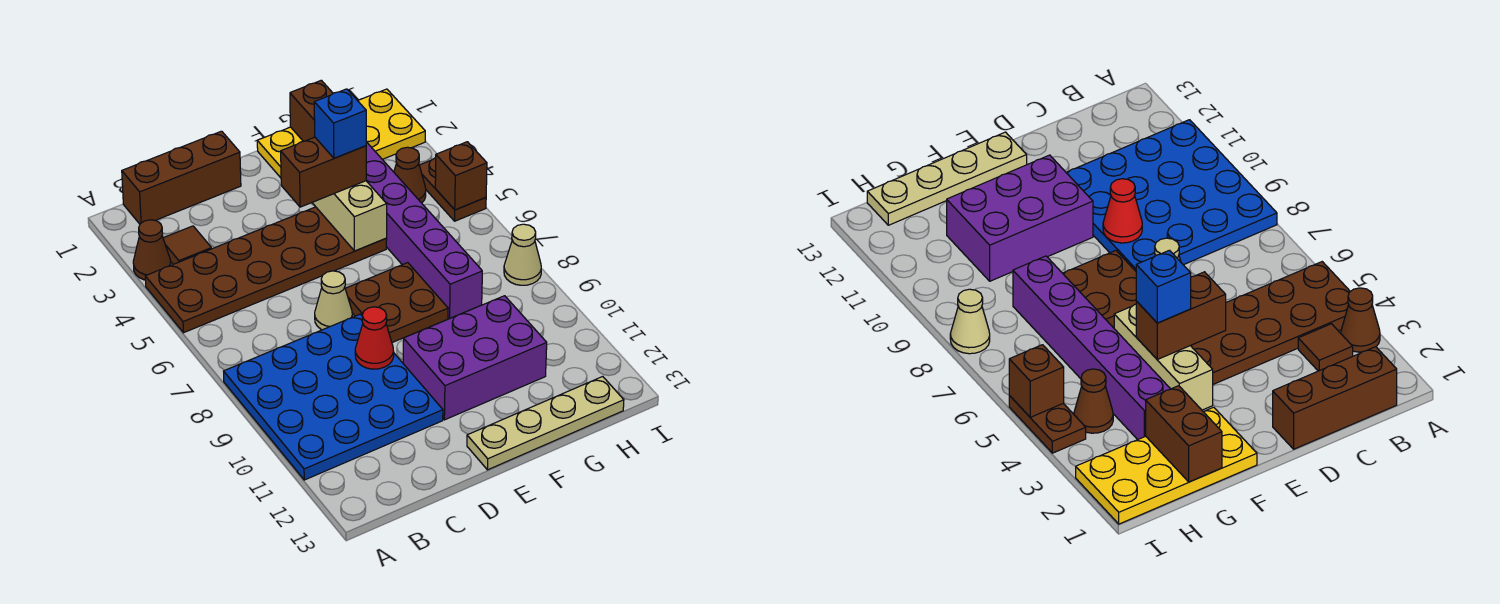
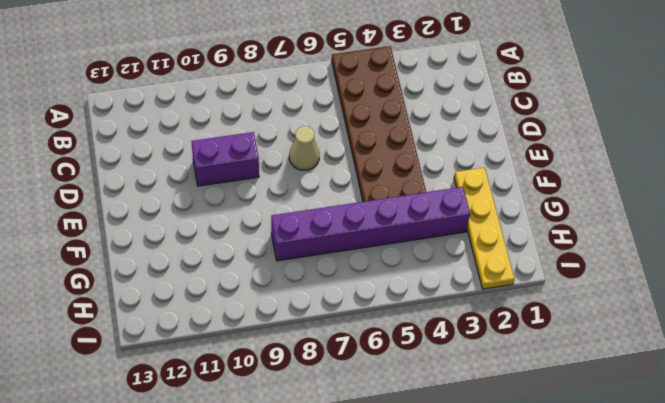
purple 1x2 brick [191,132,259,186] -> blue 4x4 plate [224,314,443,480]
yellow 1x4 plate [454,168,514,289] -> yellow 2x4 plate [257,89,425,178]
none -> brown 1x1 cone [133,220,171,280]
none -> brown 1x3 brick [122,131,241,224]
none -> brown 1x1 tile [163,226,212,264]

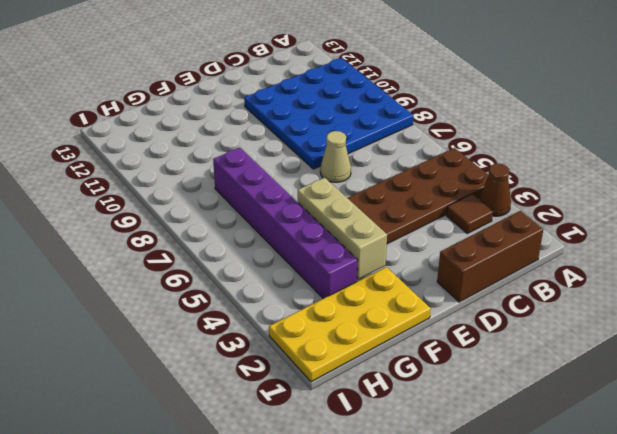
none -> brown 2x2 plate [345,263,448,343]
none -> purple 2x3 brick [403,296,547,420]
none -> tan 1x4 plate [467,377,624,470]

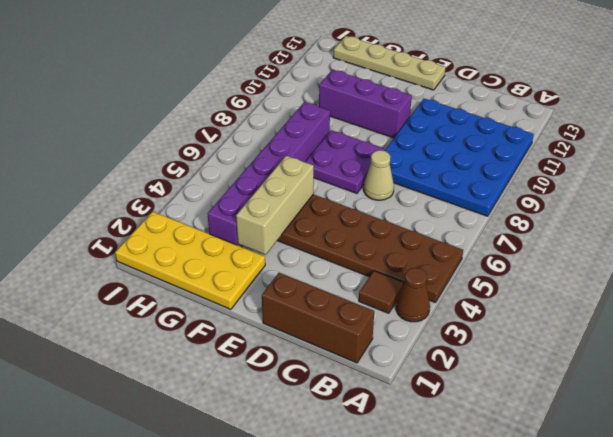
purple 2x2 plate [305,130,384,193] -> brown 2x2 plate [345,263,448,343]
purple 1x3 brick [319,70,412,138] -> purple 2x3 brick [403,296,547,420]
none -> brown 1x1 cone [394,147,426,203]
none -> brown 1x2 plate [419,158,486,221]
none -> tan 1x1 cone [504,224,541,285]

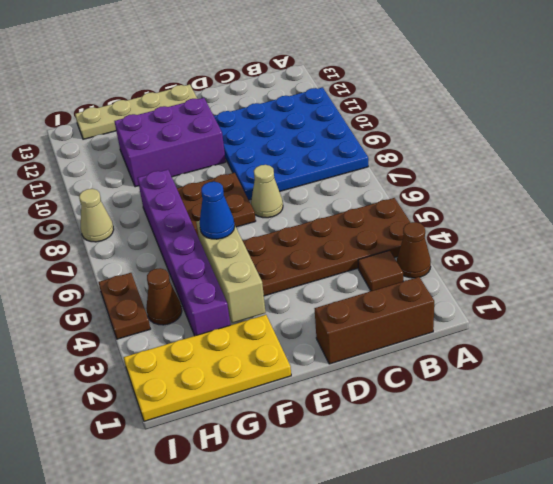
blue 1x1 cone [199,182,235,239] -> none
none -> red 1x1 cone [355,307,394,369]
none -> brown 1x2 brick [290,80,333,141]
none -> brown 1x1 brick [435,142,487,210]

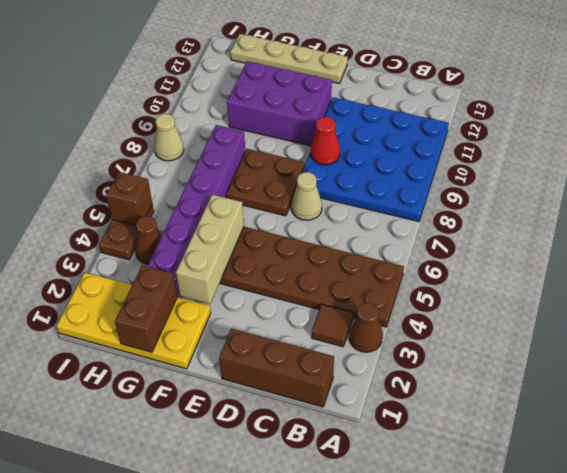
none -> brown 1x2 brick [281,137,366,207]
none -> blue 1x1 brick [314,89,366,158]

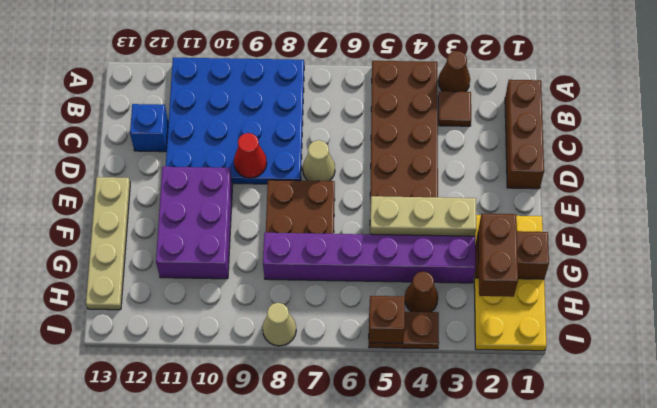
blue 1x1 brick [130,104,168,152] -> blue 1x1 brick moved to [314,89,366,158]
brown 1x2 brick [478,214,518,297] -> brown 1x2 brick moved to [281,137,366,207]

